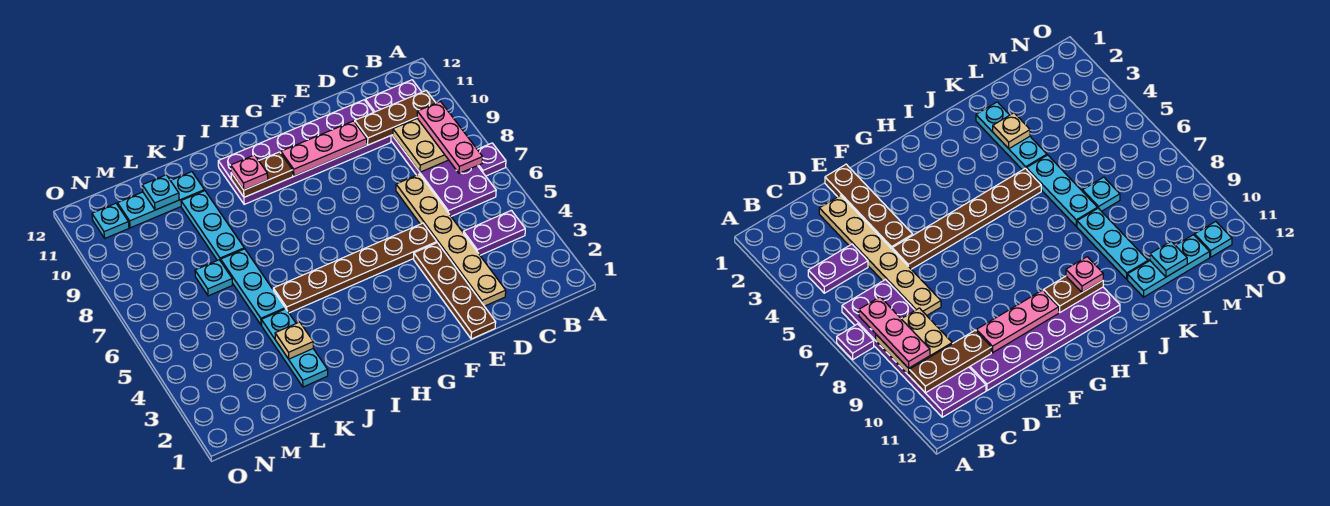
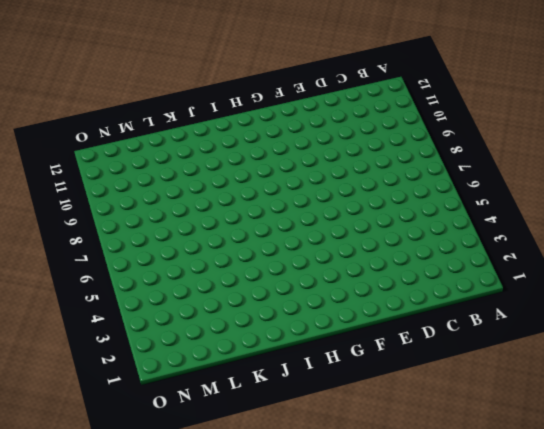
none -> purple 1x1 plate [477,143,506,176]
none -> purple 1x2 plate [463,210,525,255]
none -> purple 2x6 plate [365,80,496,216]

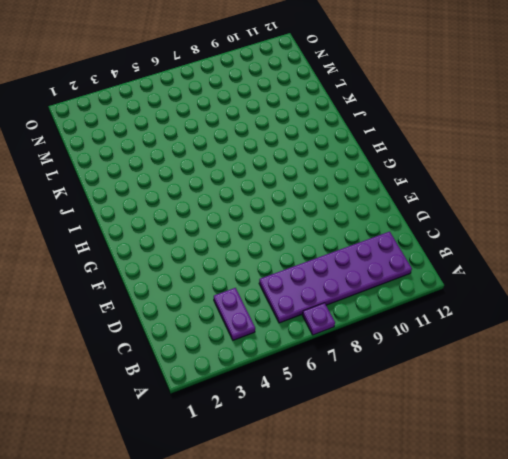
none -> tan 1x6 plate [396,174,506,306]
none -> purple 2x6 plate [218,100,391,204]
none -> brown 1x4 plate [414,243,496,339]

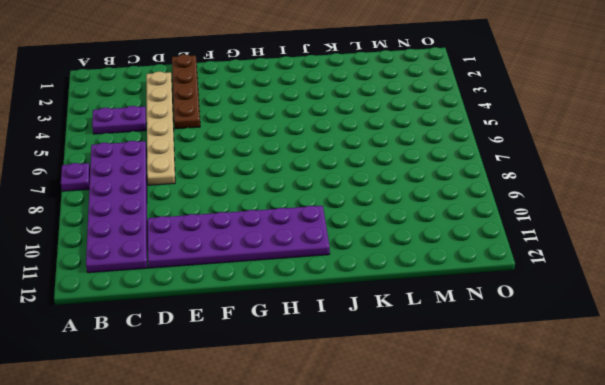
none -> brown 1x6 plate [273,223,437,313]
none -> cyan 1x3 plate [261,309,328,387]
none -> cyan 1x3 plate [221,249,285,325]

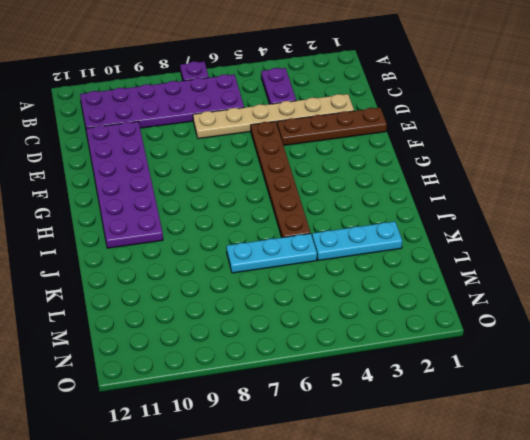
none -> cyan 1x3 plate [181,191,244,261]
none -> cyan 1x3 plate [118,172,204,228]
none -> cyan 1x1 plate [195,260,232,296]

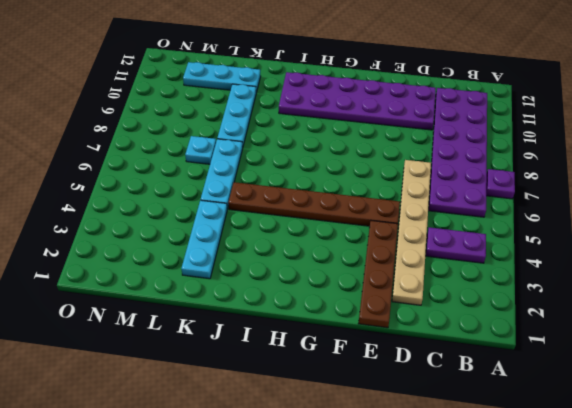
none -> cyan 1x1 plate [92,203,129,238]
none -> tan 2x2 plate [393,119,448,172]
none -> brown 1x3 plate [355,91,436,145]

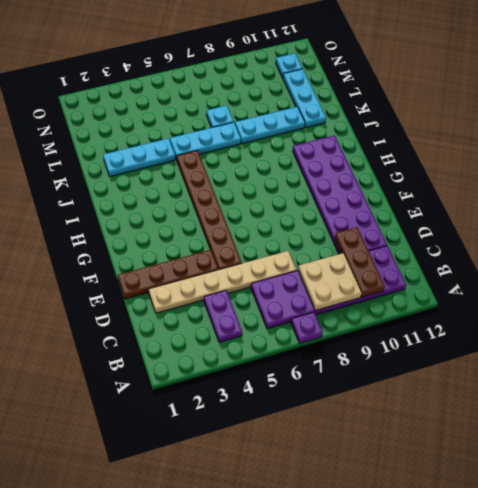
none -> pink 1x3 plate [281,121,367,176]
none -> brown 1x2 plate [231,152,293,197]
none -> tan 1x1 plate [275,322,313,359]

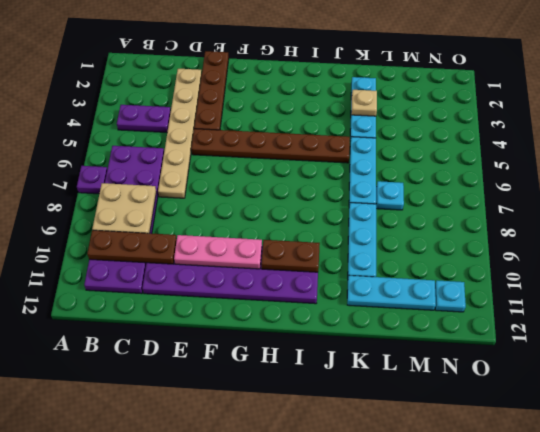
none -> cyan 1x1 plate [142,175,179,210]
none -> pink 1x3 plate [417,102,483,173]
none -> pink 1x1 plate [231,155,268,190]

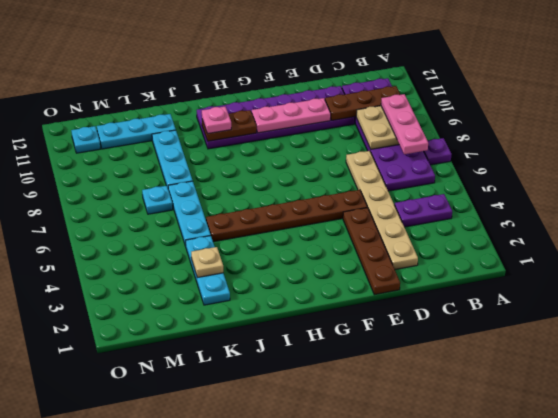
none -> cyan 1x1 plate [142,175,179,210]

